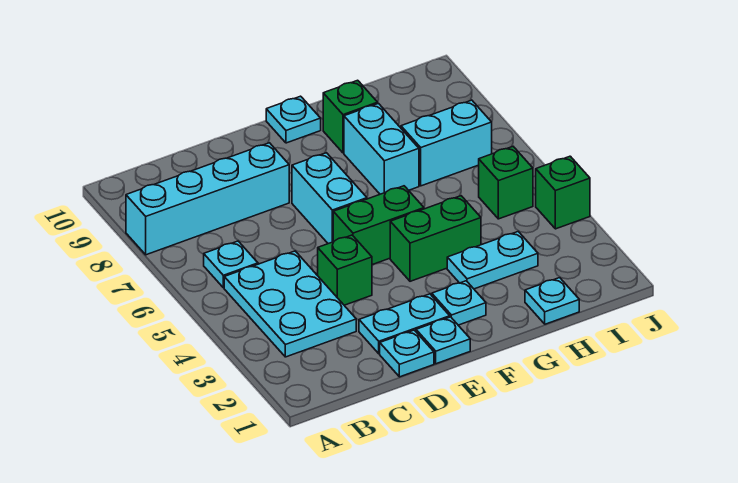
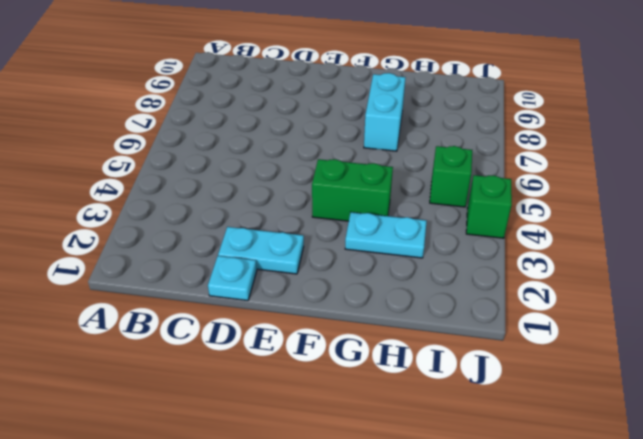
none -> cyan 1x4 brick [126,143,289,255]
none -> cyan 2x3 plate [224,251,356,357]
none -> cyan 1x1 plate [204,241,258,288]

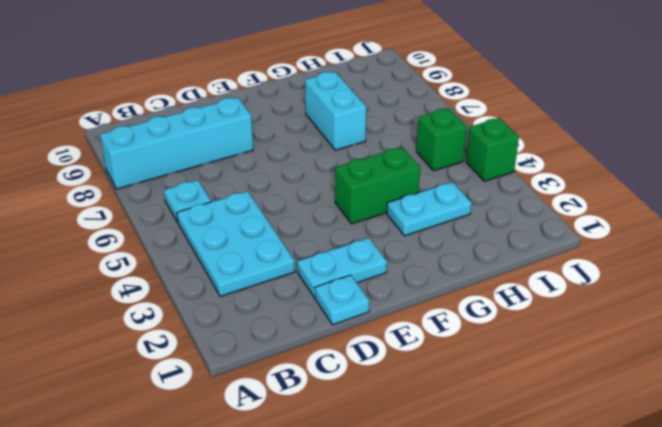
none -> green 1x1 brick [318,235,372,305]
none -> cyan 1x1 plate [416,317,470,364]
none -> green 1x2 brick [333,186,424,265]

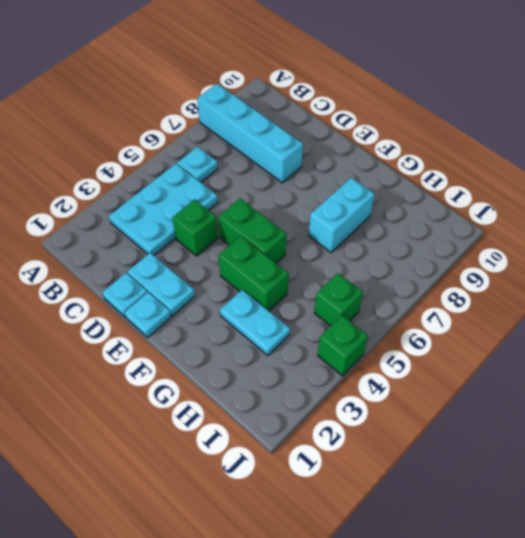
none -> cyan 1x2 brick [292,153,367,244]
none -> cyan 1x1 plate [432,281,486,325]
none -> cyan 1x1 plate [266,96,321,143]

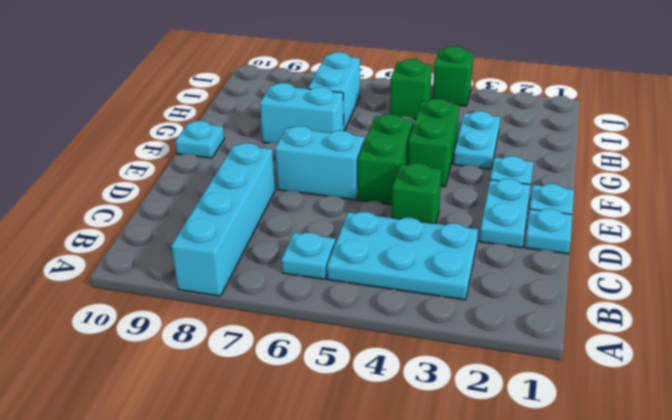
none -> green 1x1 brick [323,80,378,153]
none -> cyan 1x1 plate [525,278,579,324]

